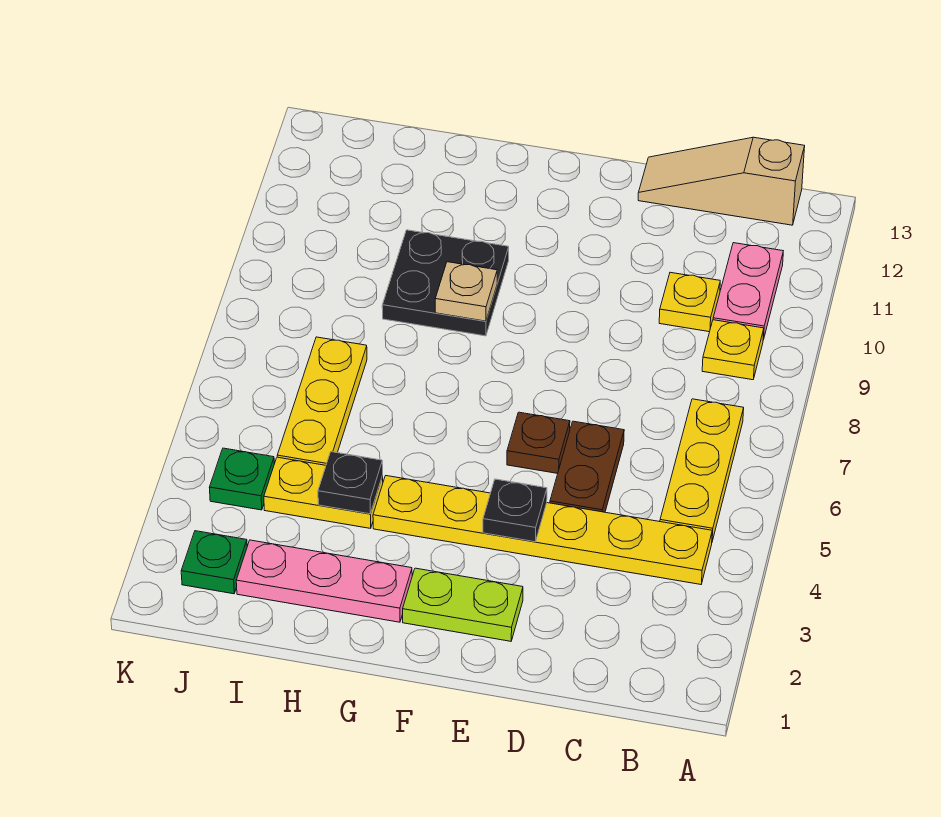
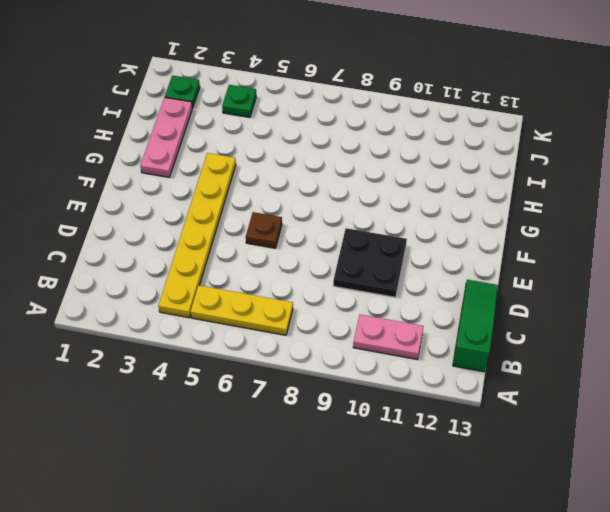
green 1x3 slope [453,280,498,372] -> tan 1x3 slope [638,137,805,225]
black 2x2 plate [333,228,407,297] -> black 2x2 plate moved to [382,230,509,336]
none -> yellow 1x1 plate [702,320,764,380]
none -> yellow 1x1 plate [659,272,720,332]
none -> brown 1x2 plate [550,421,624,512]

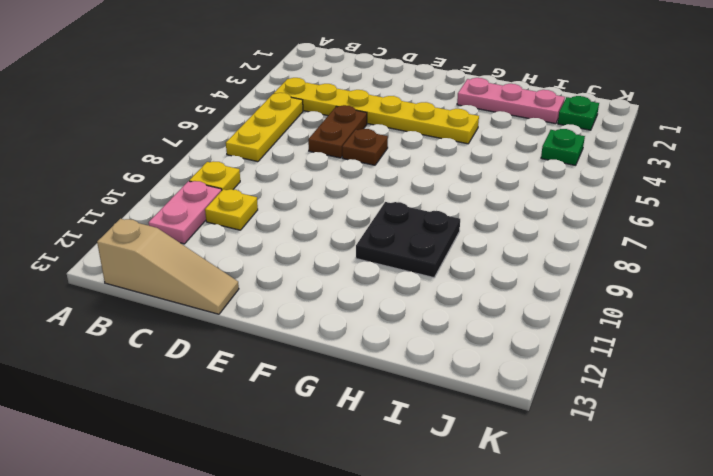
none -> lime 1x2 plate [403,568,523,641]
none -> yellow 1x2 plate [264,457,383,528]
none -> yellow 1x3 plate [277,337,367,465]

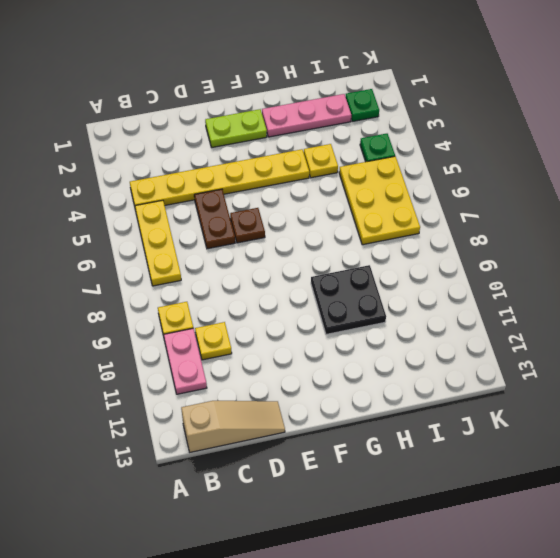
yellow 1x1 plate [304,144,338,178] -> yellow 1x2 plate [264,457,383,528]
yellow 2x3 plate [339,156,420,245] -> yellow 1x3 plate [277,337,367,465]
none -> black 1x1 plate [483,479,547,542]
none -> tan 1x1 plate [435,262,497,321]
none -> black 1x1 plate [318,452,383,514]

